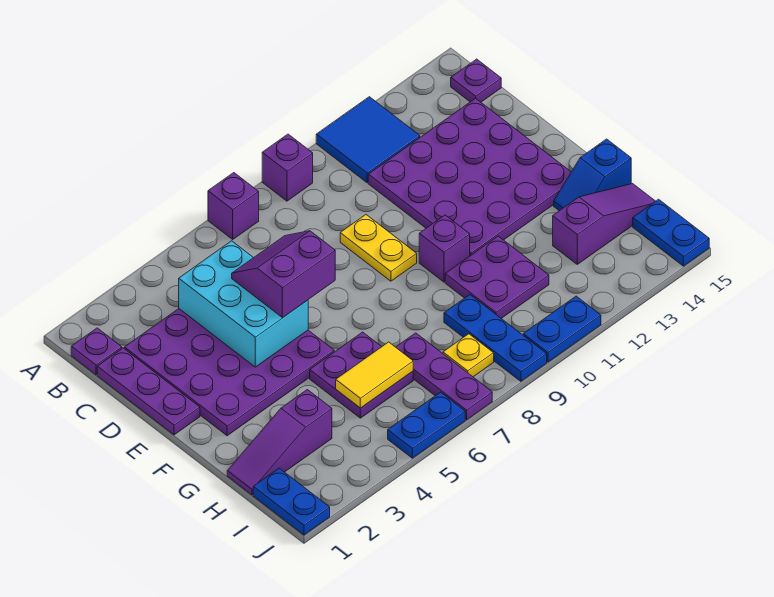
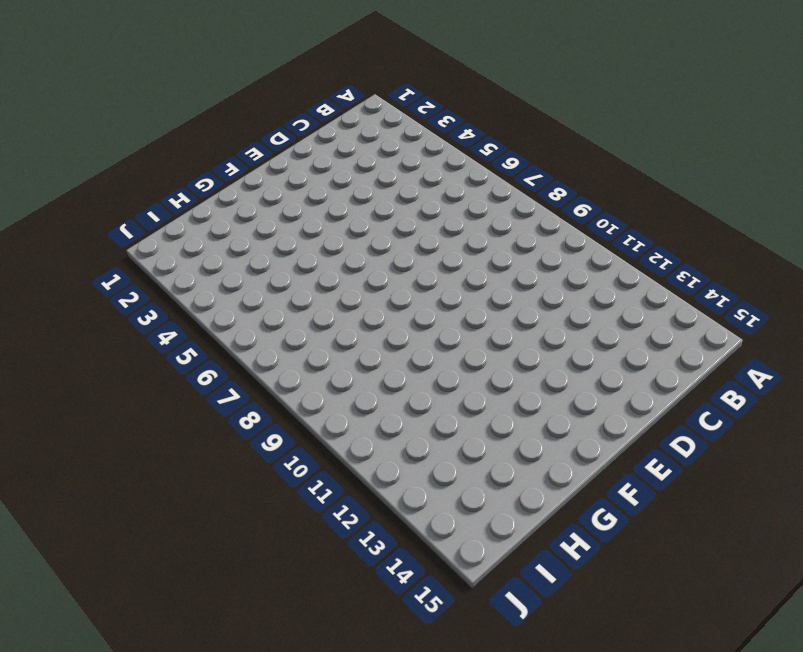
none -> purple 1x1 brick [208,173,259,239]
none -> purple 1x1 brick [262,134,313,201]
none -> blue 2x2 tile [316,97,420,183]

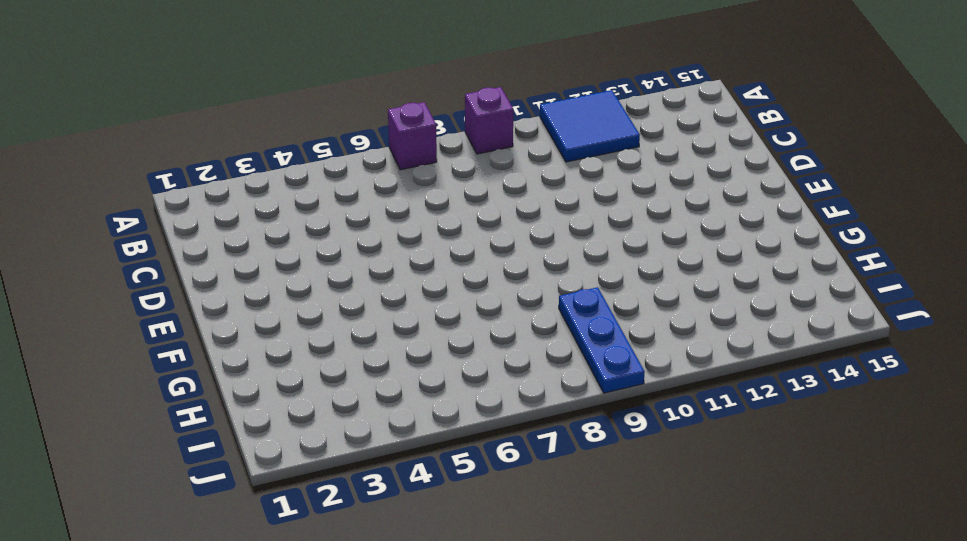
none -> purple 1x1 plate [71,328,122,375]
none -> purple 1x1 plate [451,59,501,102]
none -> purple 1x3 plate [97,348,200,435]

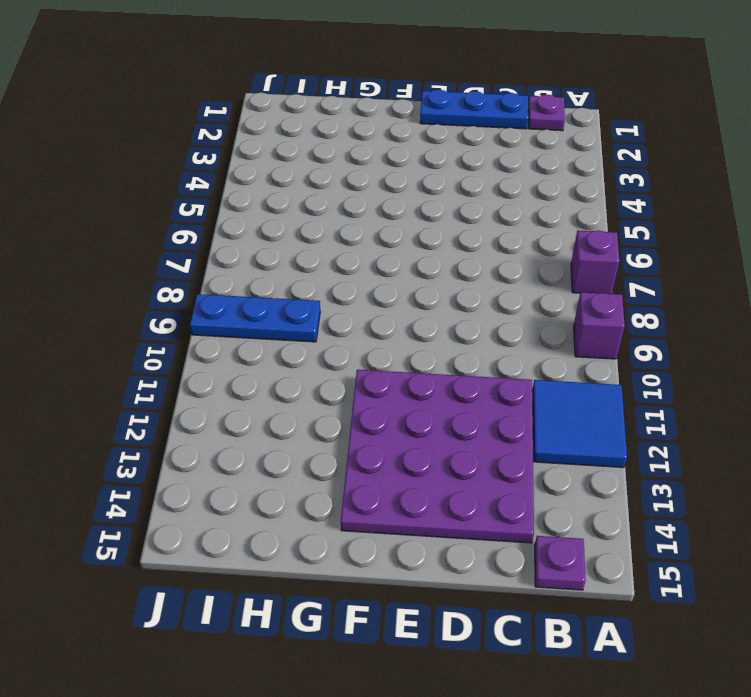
blue 1x3 plate [420,90,528,129] -> purple 1x3 plate [97,348,200,435]
none -> purple 4x4 plate [124,309,334,436]
none -> yellow 1x2 plate [340,215,417,281]
none -> purple 1x1 brick [419,215,470,282]

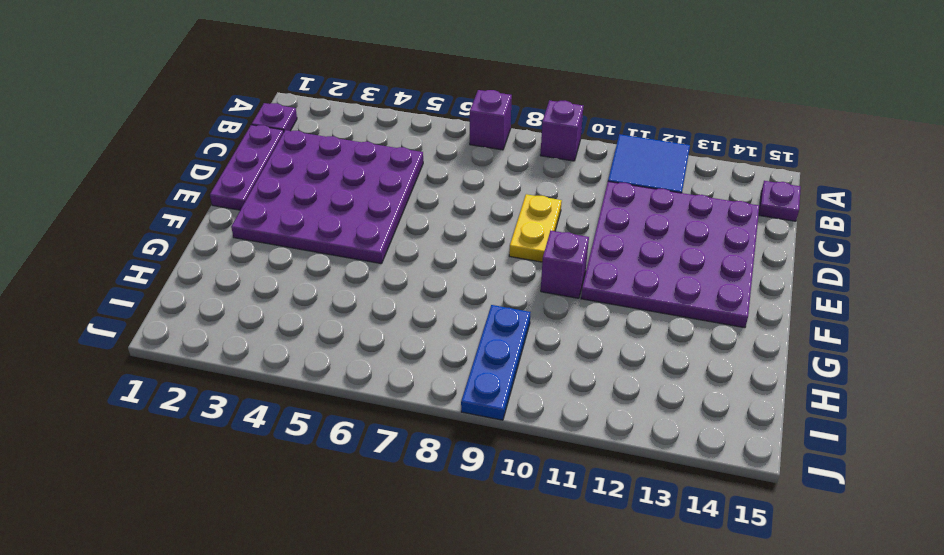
none -> purple 2x2 plate [310,332,413,418]
none -> purple 2x2 plate [445,236,549,318]
none -> blue 1x2 slope [554,139,631,211]

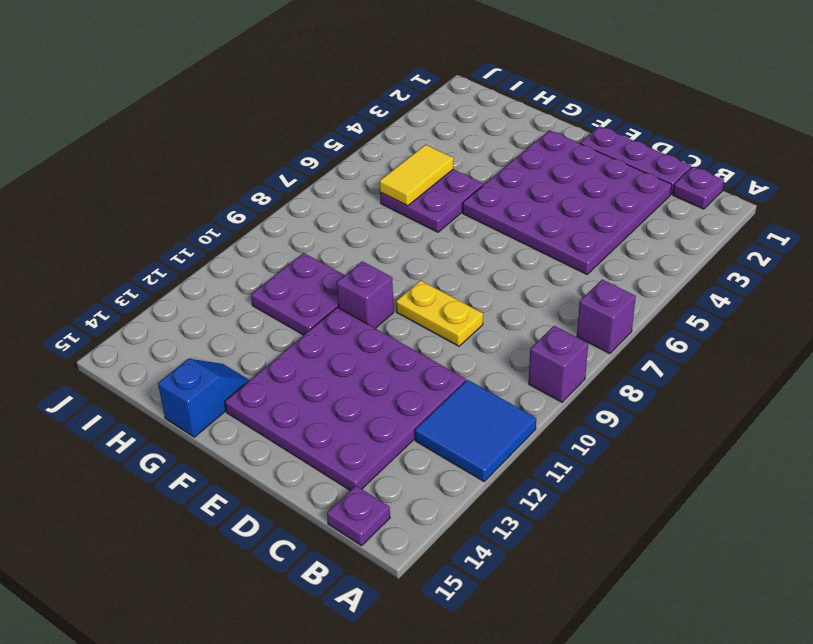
none -> purple 1x3 slope [227,390,332,495]
none -> purple 1x3 plate [396,333,492,420]
none -> blue 1x3 plate [444,295,547,381]

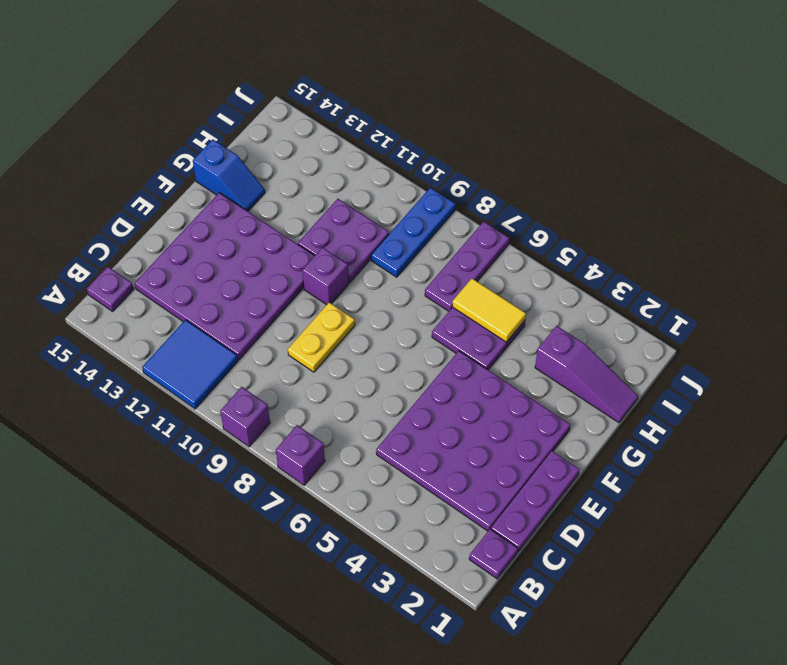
none -> purple 1x3 slope [553,184,655,264]
none -> blue 1x2 plate [253,468,330,535]
none -> yellow 1x1 plate [443,334,494,377]

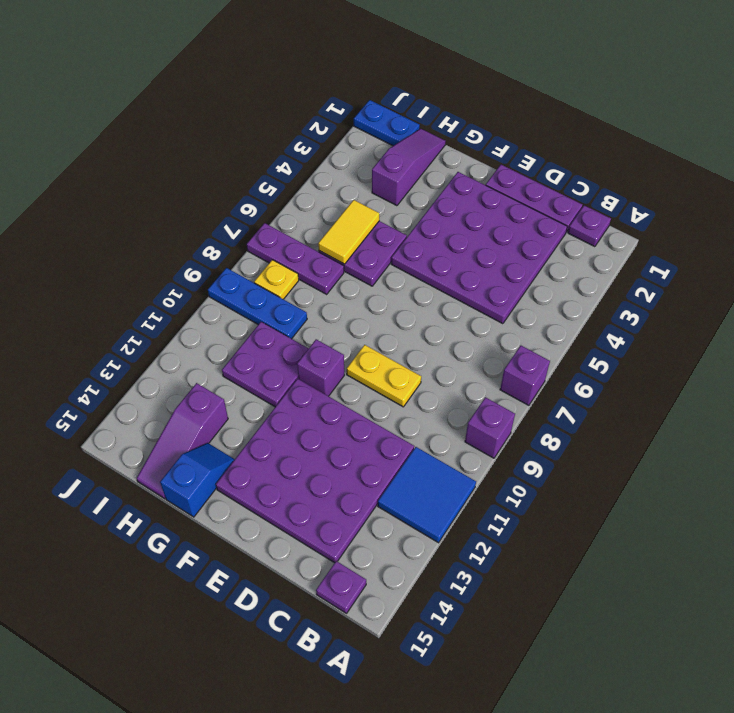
none -> blue 1x2 plate [633,199,709,266]
none -> blue 1x2 plate [388,392,465,458]
none -> blue 1x2 plate [523,296,601,362]

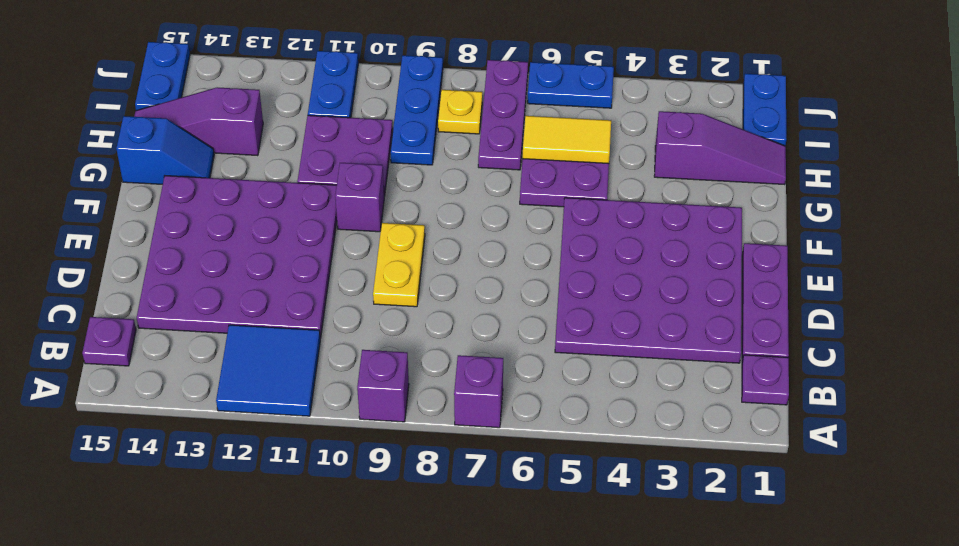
blue 1x2 plate [308,51,358,118] -> blue 1x2 plate turned to [523,296,601,362]
none -> cyan 2x3 brick [179,241,308,367]
none -> purple 2x2 slope [232,231,335,318]

